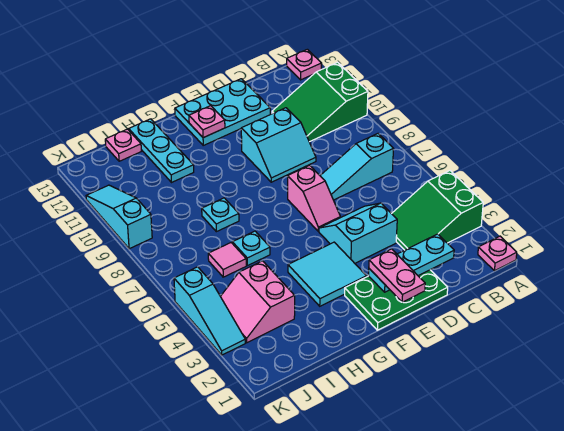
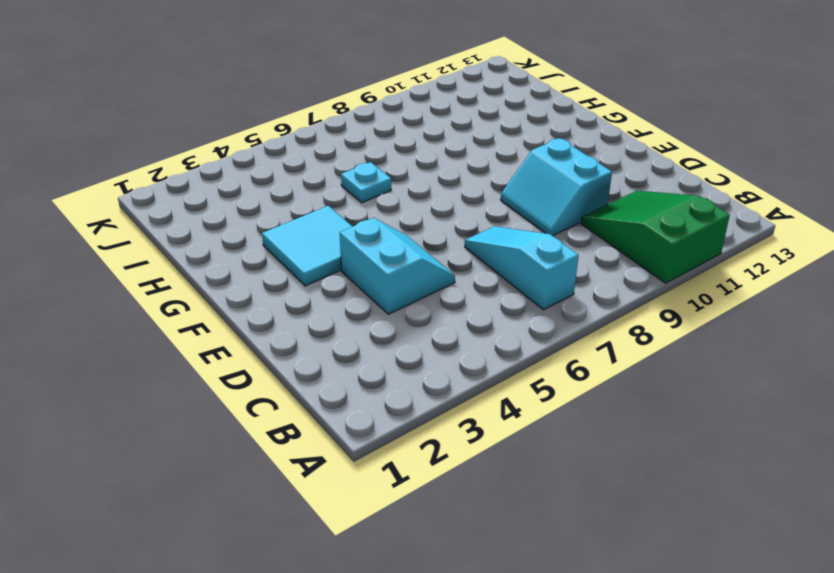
none -> pink 1x1 plate [478,236,517,271]
none -> green 2x3 slope [392,171,483,250]
none -> pink 1x1 plate [287,49,322,80]

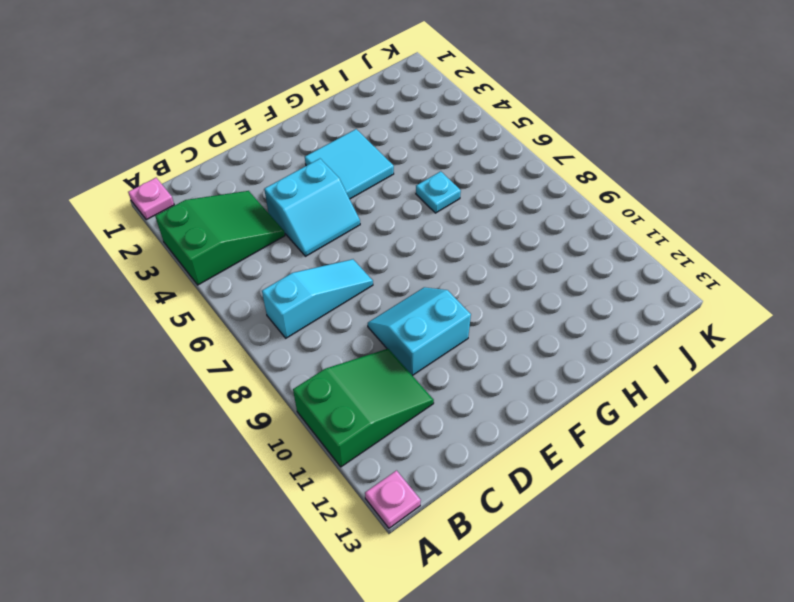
none -> green 2x3 plate [345,270,448,330]
none -> cyan 2x3 plate [175,79,270,145]
none -> pink 1x2 slope [288,165,340,231]

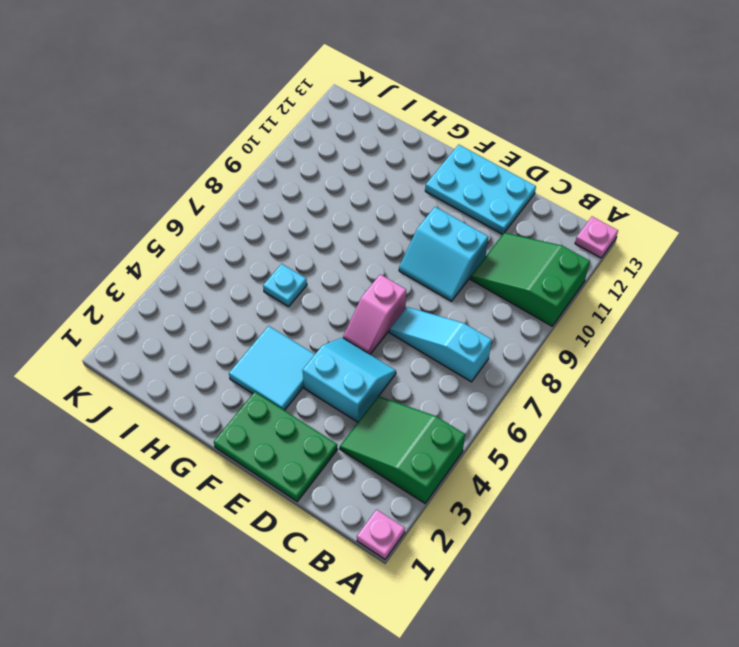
none -> cyan 1x1 plate [202,198,239,232]
none -> cyan 1x3 plate [129,119,194,182]
none -> pink 2x2 slope [220,261,295,343]

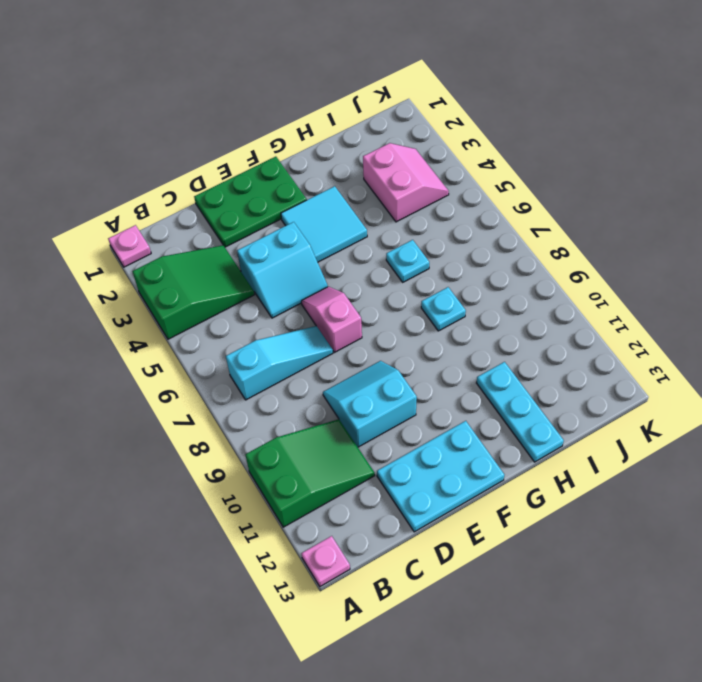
none -> pink 1x1 tile [208,243,246,277]
none -> pink 1x1 plate [105,129,141,161]
none -> cyan 1x3 slope [174,267,245,355]

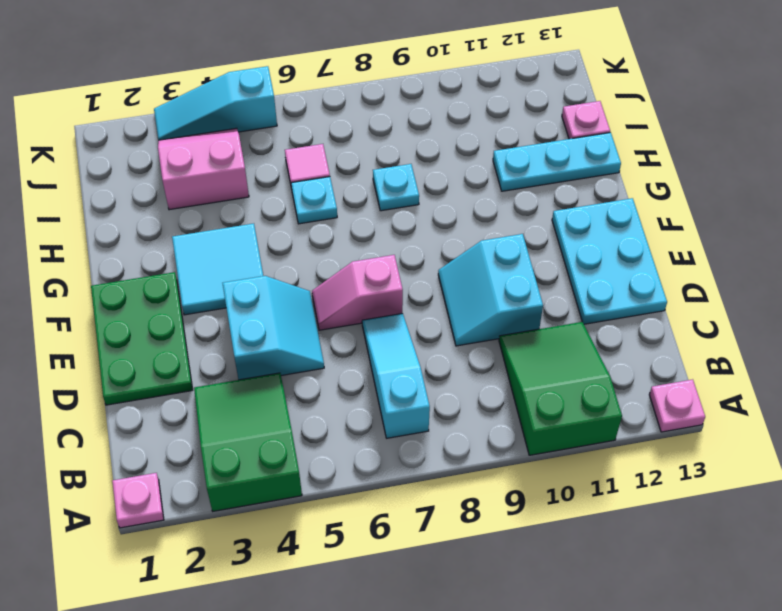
none -> cyan 1x3 slope [86,185,152,249]
none -> cyan 1x3 plate [369,234,454,292]
none -> pink 1x1 plate [189,106,225,138]

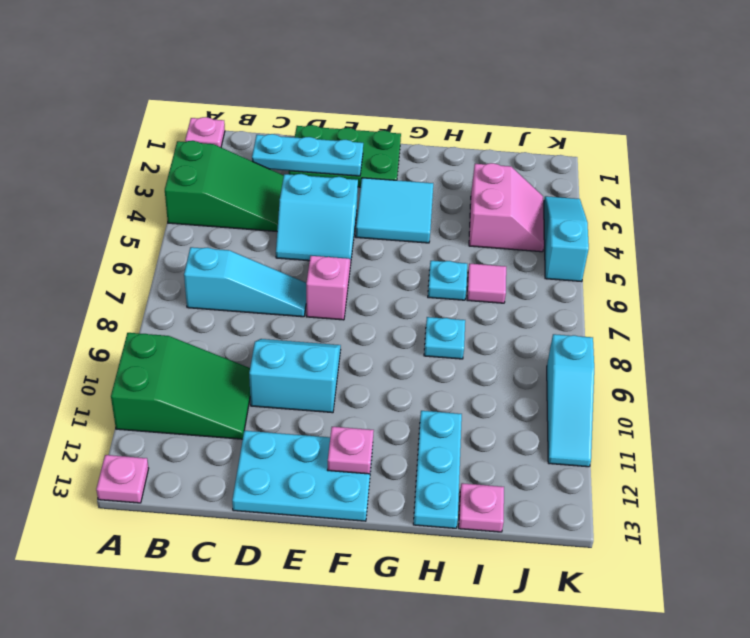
none -> pink 1x2 plate [369,249,425,302]

